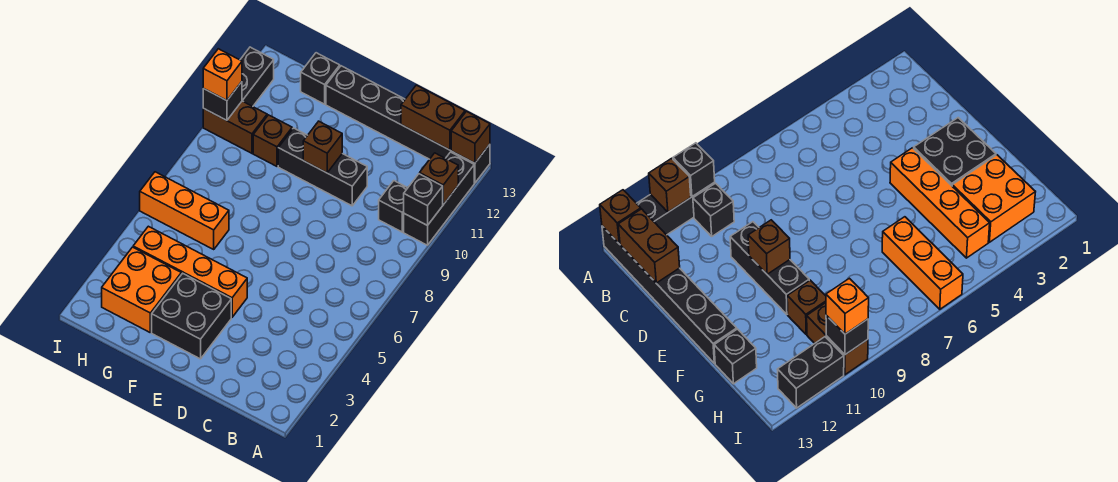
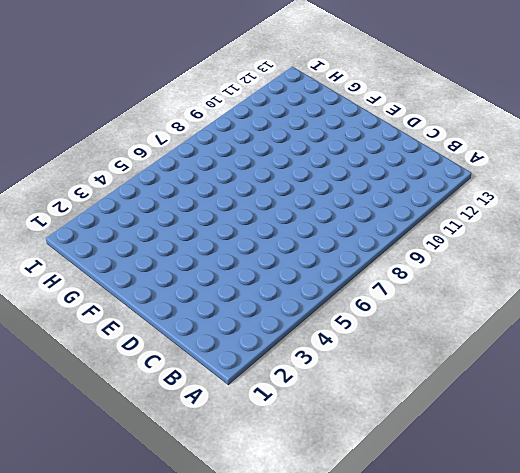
none -> black 1x3 brick [404,152,474,245]
none -> black 1x6 brick [326,66,490,183]
none -> black 1x1 brick [379,181,408,232]

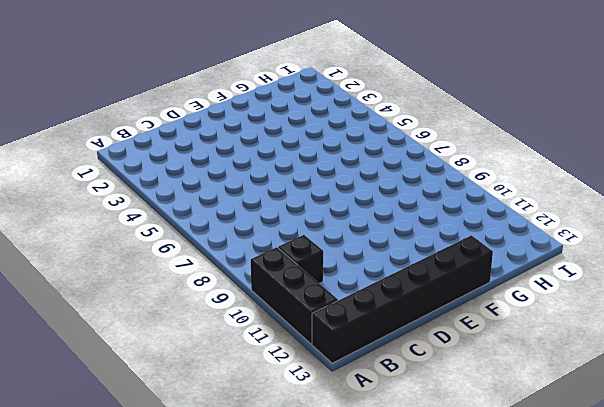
none -> black 1x3 brick [278,128,367,206]
none -> black 2x2 brick [152,273,231,359]
none -> orange 1x4 brick [133,226,247,317]

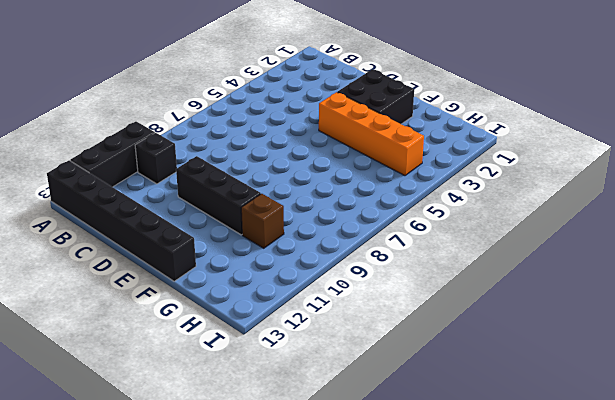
none -> orange 2x2 brick [102,247,181,332]
none -> orange 1x3 brick [140,172,229,249]
none -> black 1x1 brick [301,53,340,104]

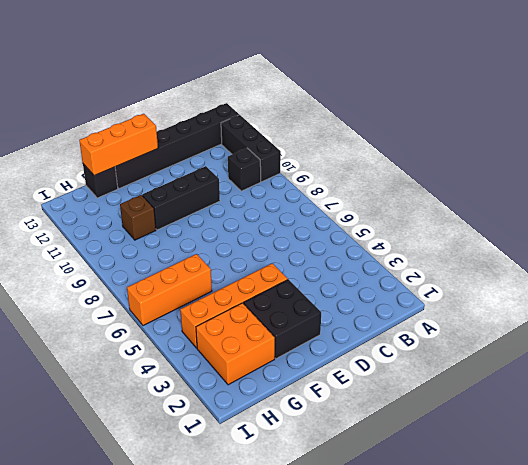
orange 1x3 brick [79,114,158,176] -> none
none -> brown 1x2 brick [203,101,267,153]
none -> black 1x2 brick [240,47,274,106]
none -> black 1x1 brick [404,174,443,226]

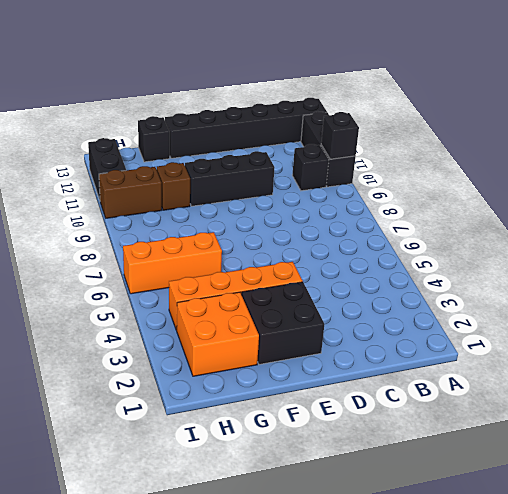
none -> brown 1x1 brick [420,153,458,205]
none -> brown 1x1 brick [451,111,490,163]
none -> brown 1x2 brick [401,85,465,150]

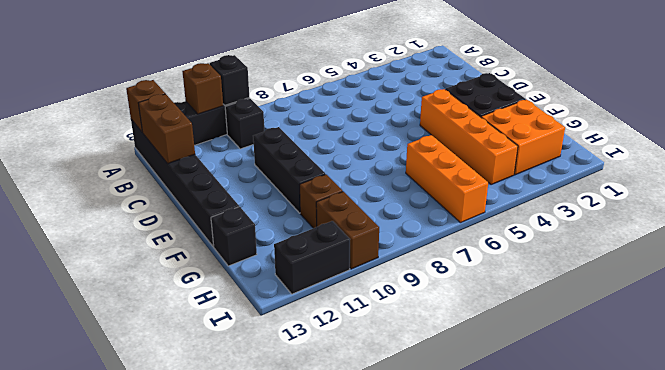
none -> brown 1x1 brick [303,121,342,173]
none -> black 1x1 brick [203,82,242,120]
none -> orange 1x1 brick [203,49,242,101]

